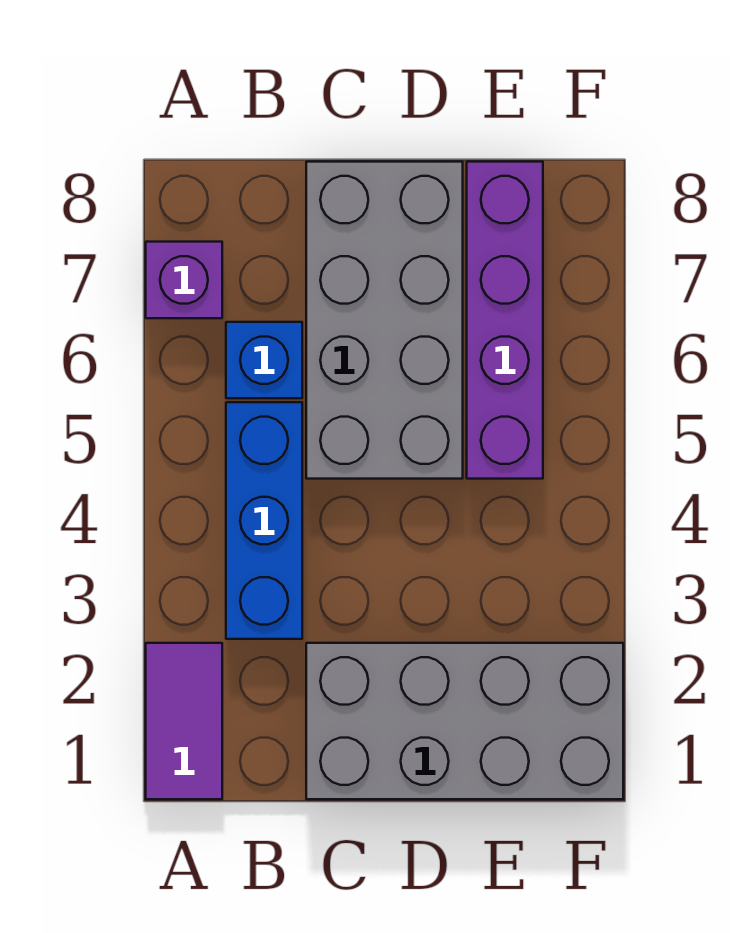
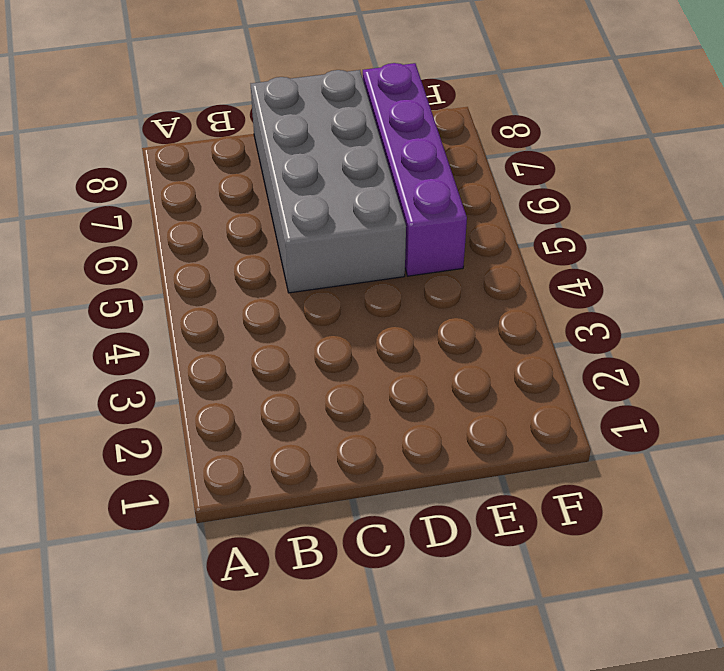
none -> purple 1x2 tile [146,643,222,799]
none -> purple 1x1 brick [146,242,222,318]

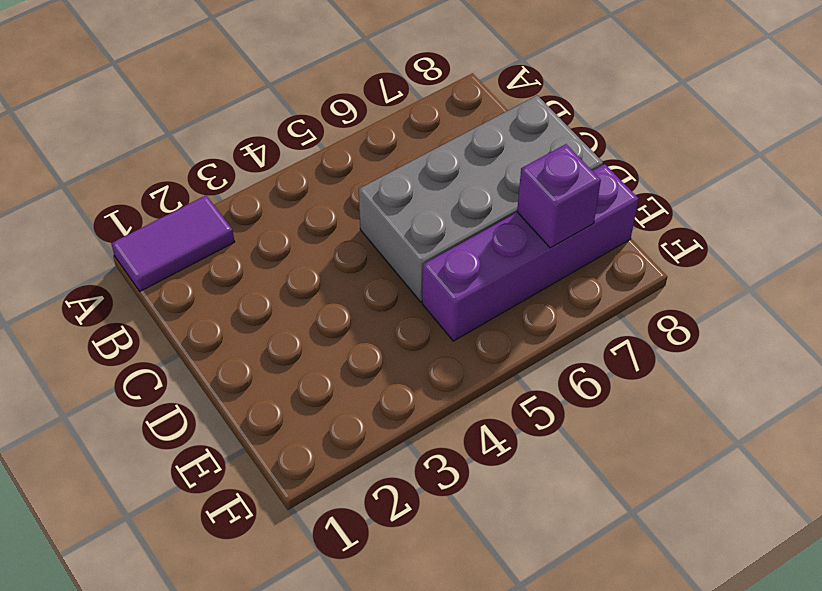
purple 1x1 brick [517,144,601,248] -> purple 1x1 brick moved to [146,242,222,318]
none -> blue 1x3 brick [226,402,302,639]
none -> blue 1x1 brick [226,322,302,398]

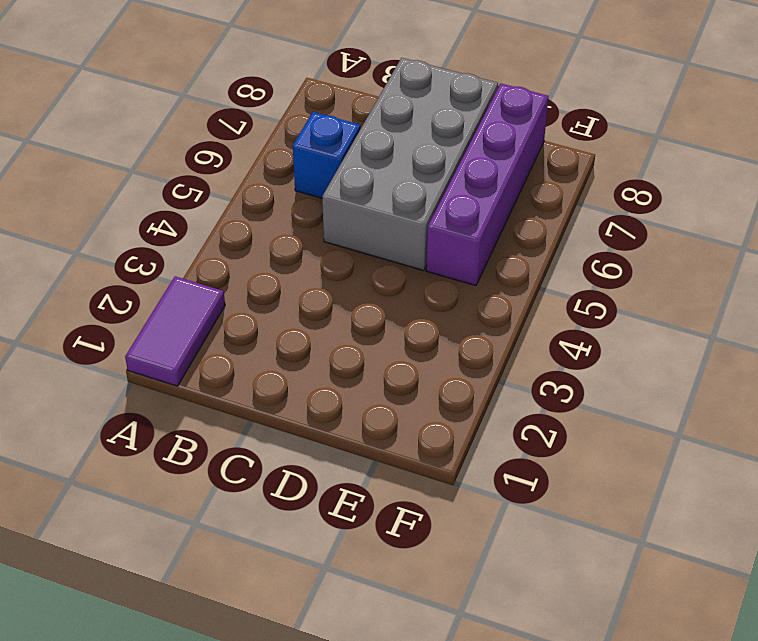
none -> purple 1x1 brick [146,242,222,318]
none -> blue 1x3 brick [226,402,302,639]

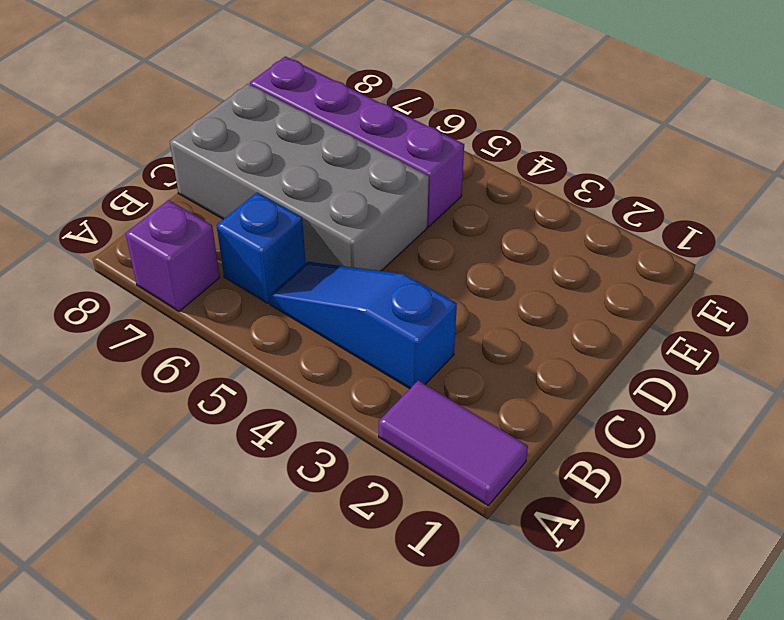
blue 1x3 slope [269,262,457,389] -> blue 1x3 brick [226,402,302,639]
none -> grey 2x4 brick [306,643,623,799]

